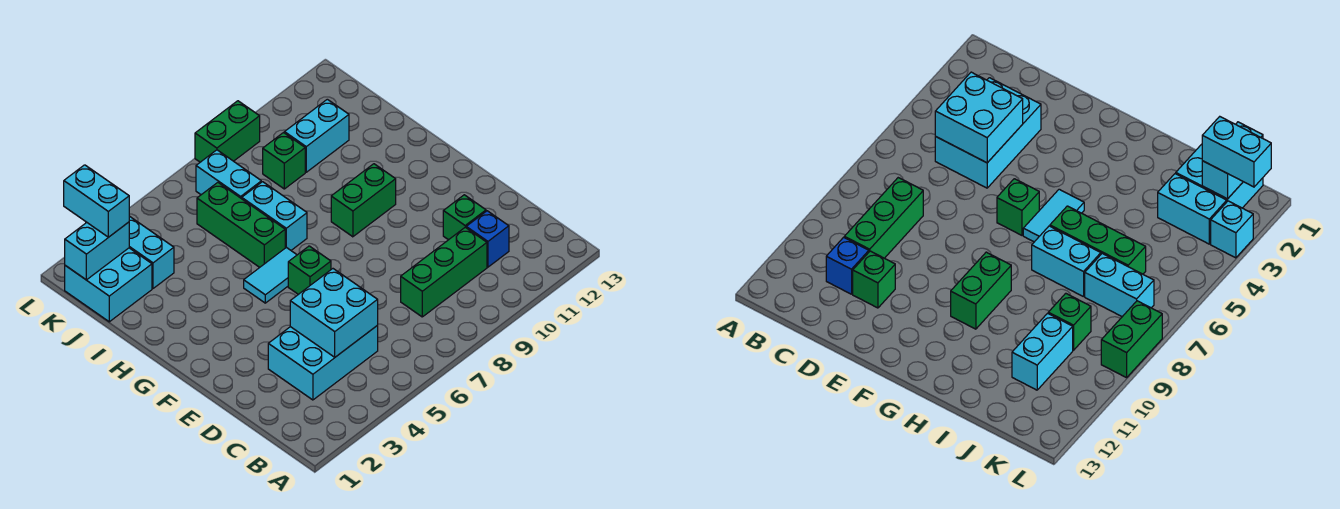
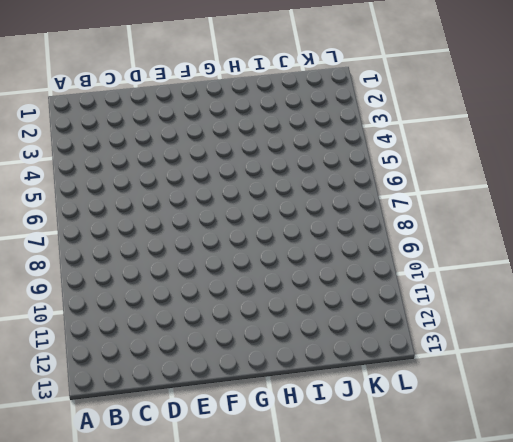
none -> cyan 2x3 brick [268,326,378,400]
none -> green 1x3 brick [401,227,487,317]
none -> blue 1x1 brick [466,211,509,267]

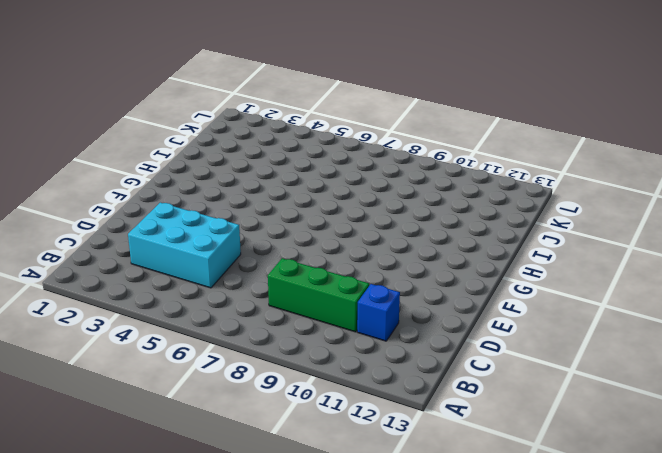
none -> green 1x1 brick [443,195,486,240]
none -> green 1x1 brick [288,246,331,294]
none -> cyan 1x2 tile [244,247,297,303]

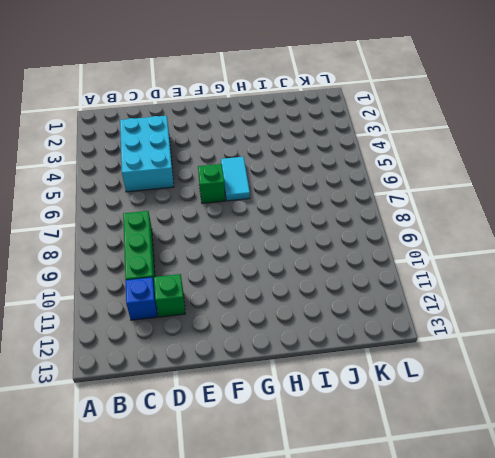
none -> green 1x2 brick [331,164,396,237]
none -> green 1x3 brick [197,183,285,267]
none -> cyan 1x2 brick [242,182,307,250]

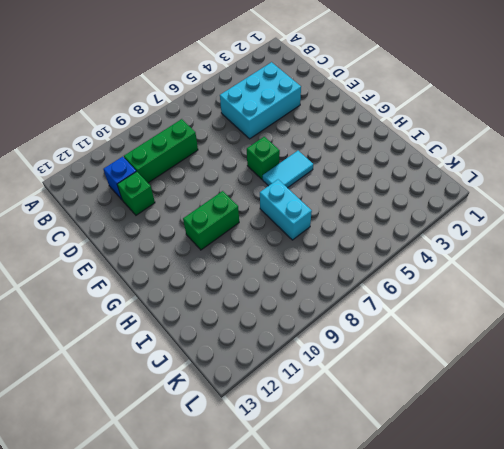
none -> green 1x3 brick [197,183,285,267]
none -> cyan 2x2 brick [65,248,152,322]
none -> cyan 1x2 brick [129,216,174,288]

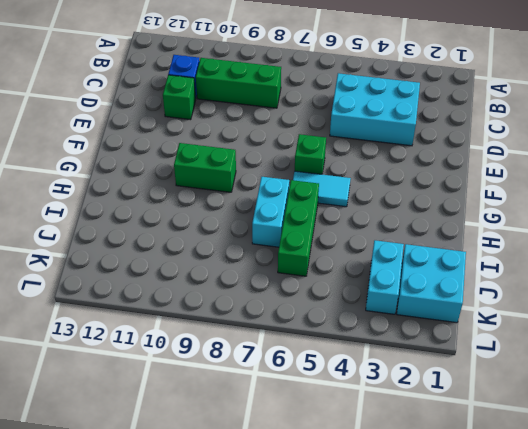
none -> cyan 1x2 brick [196,150,261,199]
none -> green 1x1 brick [263,133,305,189]
none -> cyan 1x2 brick [285,99,349,172]

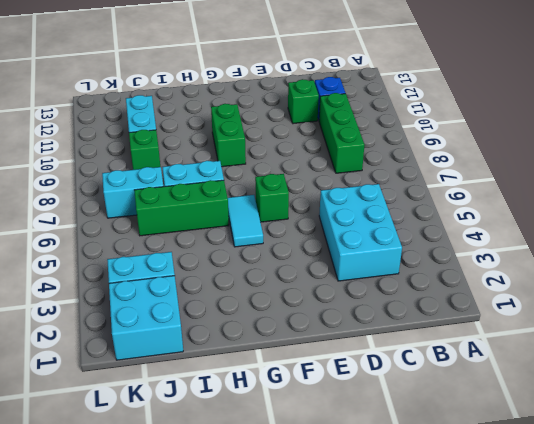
none -> cyan 1x1 brick [1211,201,1253,258]
none -> green 1x2 brick [195,101,260,162]
none -> cyan 2x2 brick [290,269,378,357]

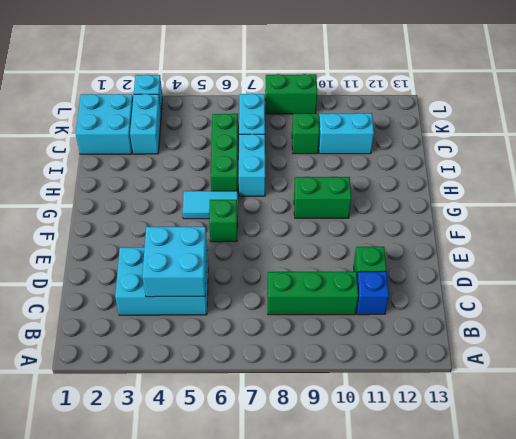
none -> cyan 1x2 brick [65,222,129,280]
none -> cyan 1x2 brick [64,165,129,237]

